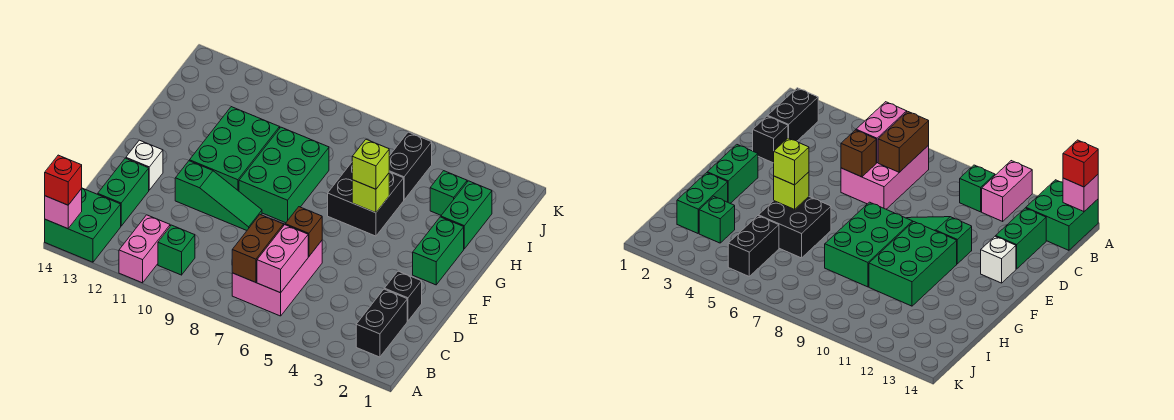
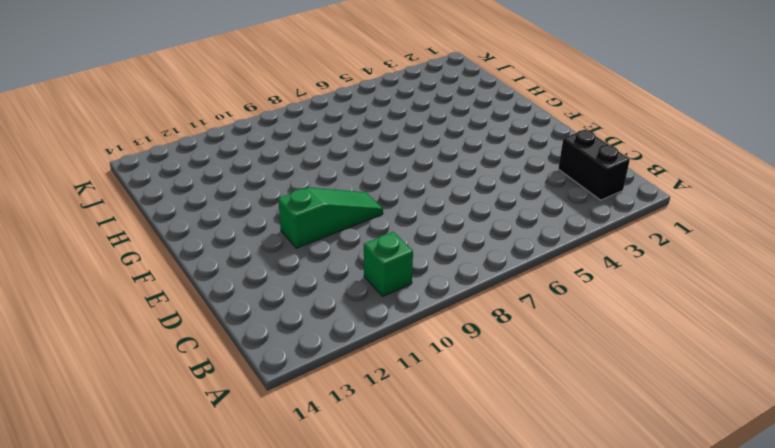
none -> pink 1x2 brick [119,215,170,283]
none -> green 2x2 brick [45,188,121,262]
none -> pink 2x3 brick [232,222,322,316]

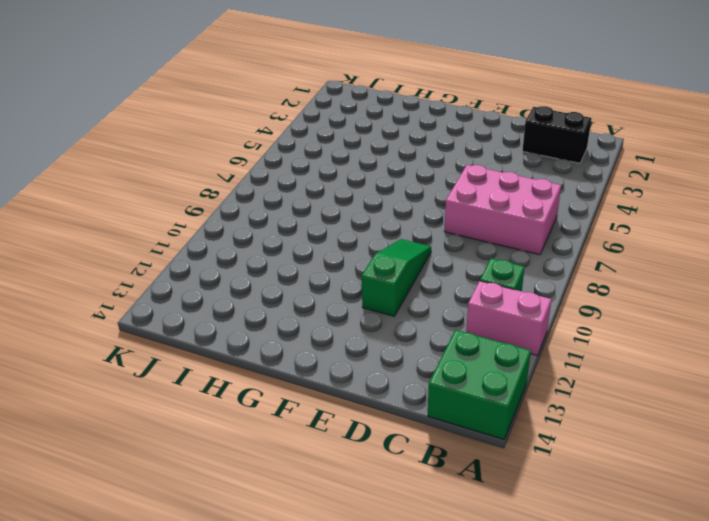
none -> green 1x2 brick [98,158,149,226]
none -> black 1x1 brick [384,271,422,321]
none -> white 1x1 brick [126,140,163,190]

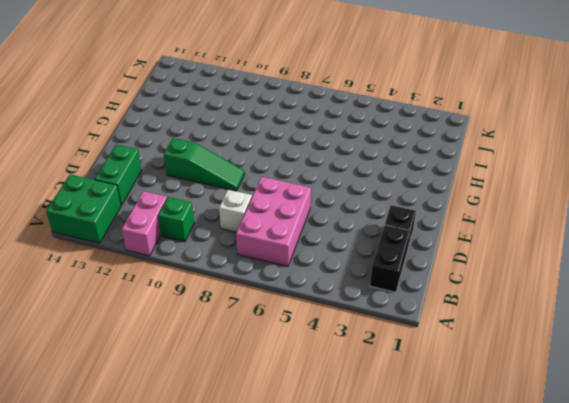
white 1x1 brick [219,190,252,232] -> white 1x1 brick moved to [126,140,163,190]
none -> green 1x2 brick [413,217,464,285]
none -> green 2x3 brick [239,127,329,223]
none -> green 2x3 brick [190,107,280,191]

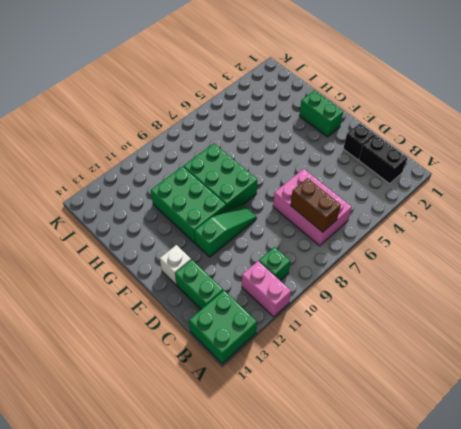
none -> black 2x2 brick [328,162,404,236]
none -> green 1x2 brick [441,181,492,249]
none -> green 1x1 brick [430,171,467,215]

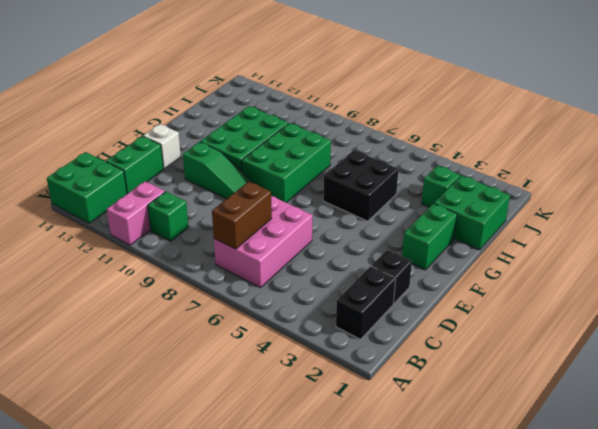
green 2x2 brick [434,175,510,250] -> green 1x2 brick [441,181,492,249]
none -> black 1x2 brick [389,132,432,200]
none -> pink 1x1 brick [45,189,82,229]
none -> pink 1x2 brick [257,225,308,293]

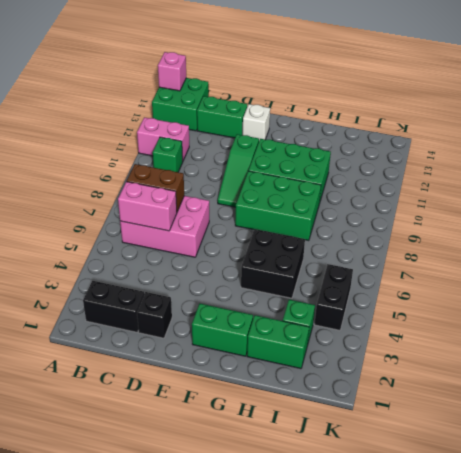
black 1x2 brick [315,264,353,330] -> black 1x2 brick turned to [389,132,432,200]
none -> brown 1x1 brick [285,207,322,257]
none -> lime 1x1 brick [352,173,389,213]
none -> red 1x1 brick [45,155,82,205]

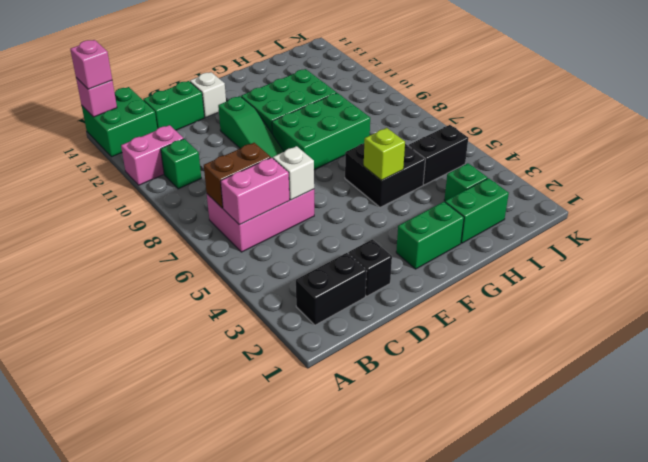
pink 1x1 brick [70,40,112,89] -> red 1x1 brick [45,155,82,205]
white 1x1 brick [273,146,314,200] -> brown 1x1 brick [285,207,322,257]
none -> lime 1x1 brick [352,139,389,189]

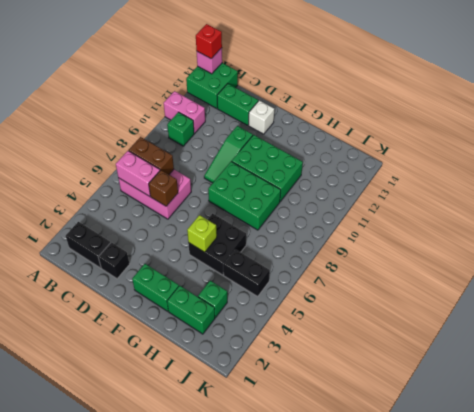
none -> lime 1x1 brick [352,139,389,189]

